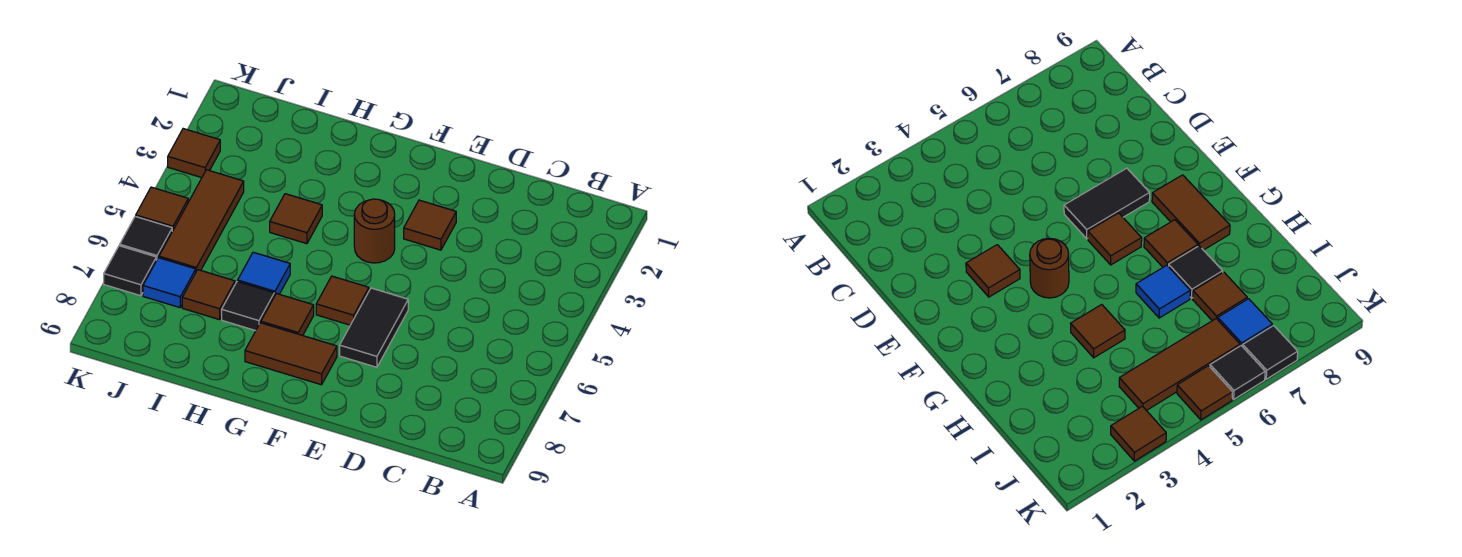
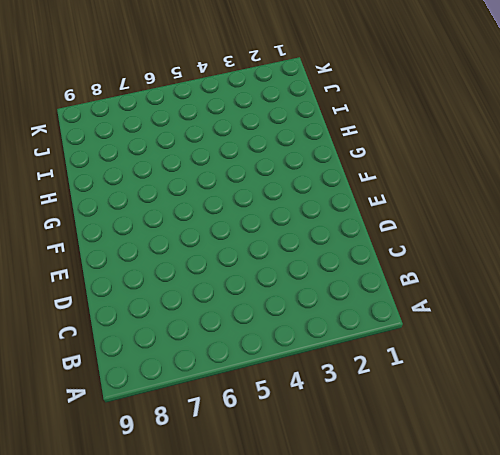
none -> brown 1x1 tile [404,200,456,250]
none -> black 1x2 tile [340,288,408,367]
none -> brown 1x1 round brick [354,199,395,263]

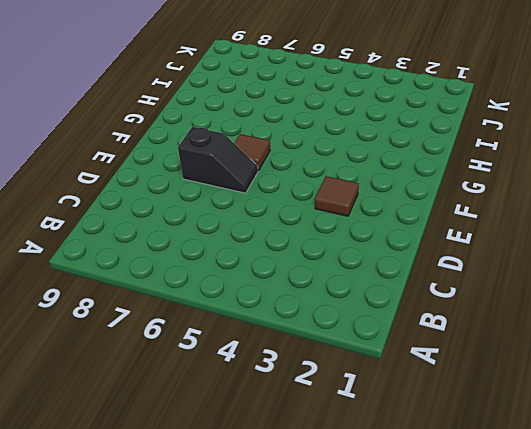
black 1x2 slope [178,127,258,193] -> black 1x2 tile [340,288,408,367]
none -> brown 1x1 round brick [354,199,395,263]
none -> brown 1x2 tile [245,323,337,385]
none -> brown 1x1 tile [261,293,314,336]

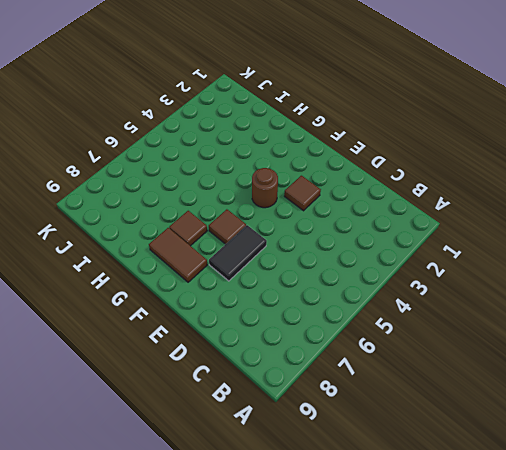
none -> brown 1x1 tile [270,194,322,244]
none -> blue 1x1 tile [238,252,290,296]
none -> black 1x1 tile [222,282,274,331]

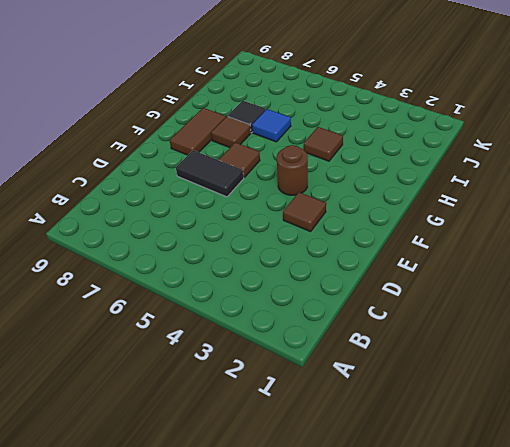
none -> brown 1x1 tile [182,270,235,320]
none -> brown 1x3 tile [159,170,244,271]
none -> blue 1x1 tile [143,258,196,308]

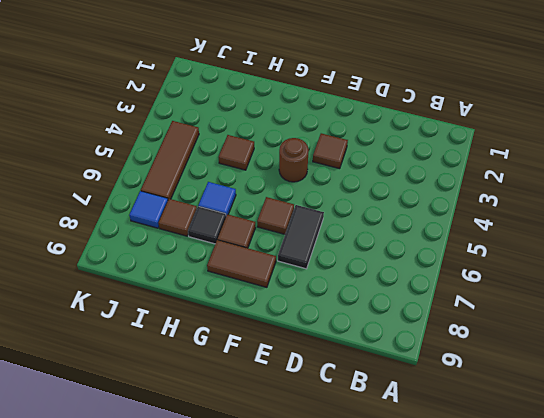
none -> brown 1x1 tile [168,129,220,178]
none -> brown 1x1 tile [136,187,188,231]
none -> black 1x1 tile [120,216,172,261]

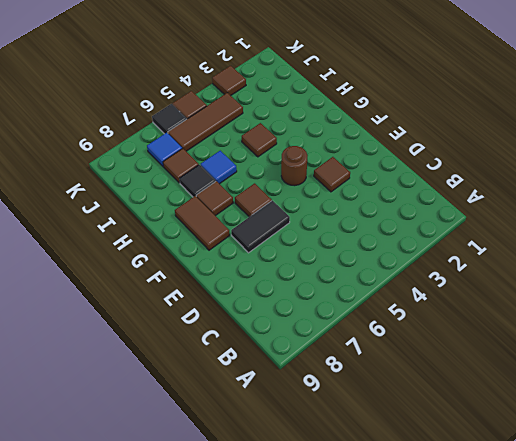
none -> black 1x1 tile [104,246,156,296]

